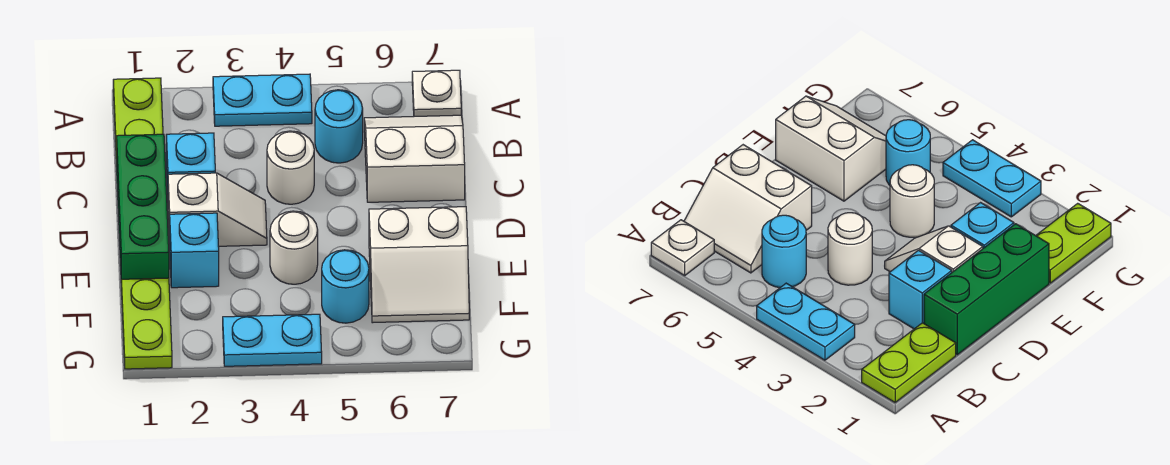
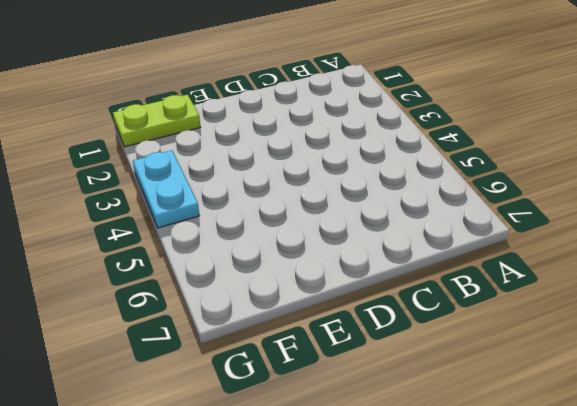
none -> lime 1x2 plate [113,78,163,167]
none -> cyan 1x2 plate [213,74,312,126]
none -> white 1x1 plate [412,70,461,116]

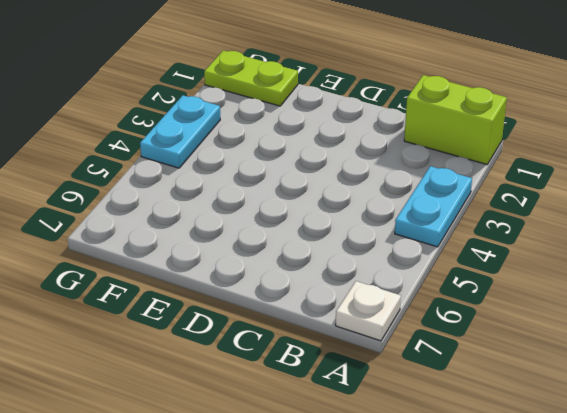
lime 1x2 brick [404,75,507,164] -> lime 1x2 plate [113,78,163,167]
none -> cyan 1x1 round brick [315,90,363,163]
none -> white 2x2 slope [364,115,465,202]
none -> green 1x3 brick [117,134,169,279]

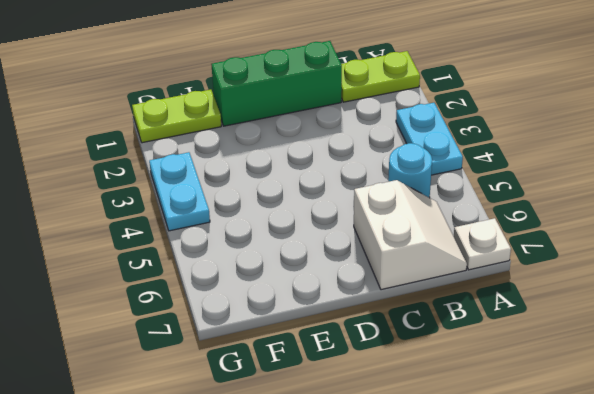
none -> cyan 1x1 brick [166,133,215,195]
none -> white 1x1 round brick [267,131,314,204]
none -> white 1x2 slope [168,173,267,246]

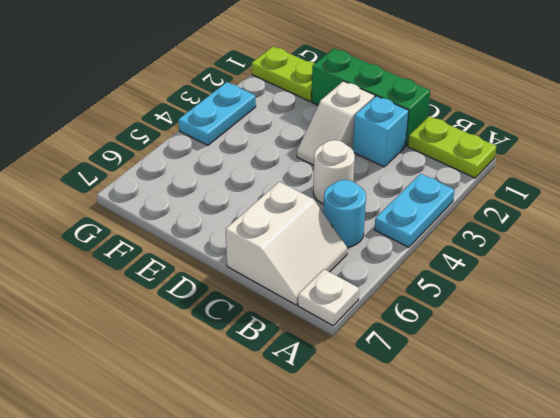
none -> cyan 1x1 brick [170,213,219,288]
none -> white 1x1 round brick [270,211,318,284]
none -> white 2x2 slope [369,207,469,323]

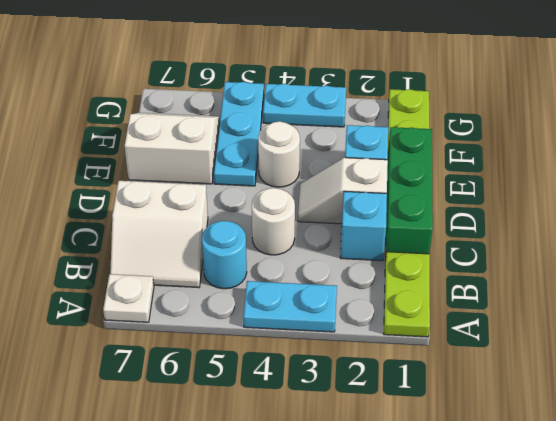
cyan 1x3 plate [214,82,264,186] -> cyan 1x1 round brick [322,250,369,323]

